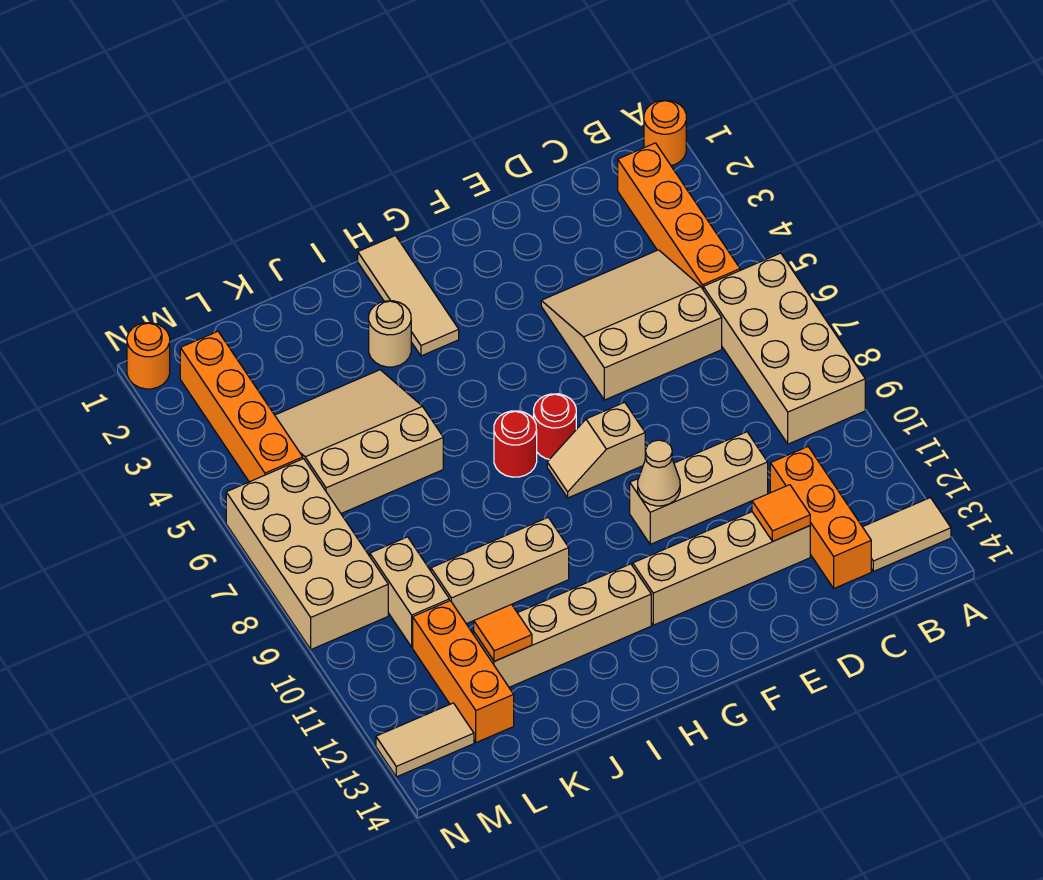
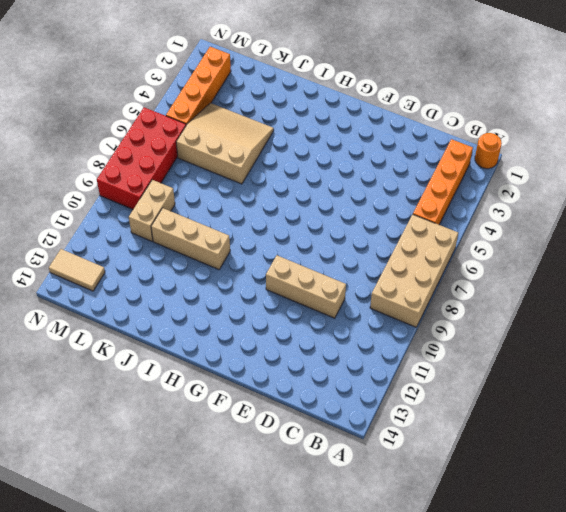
red 2x4 brick [97,107,186,209] -> tan 2x4 brick [226,459,388,649]
none -> tan 1x2 tile [863,498,951,571]
none -> tan 3x3 slope [541,250,722,400]
none -> orange 1x3 brick [770,447,871,588]

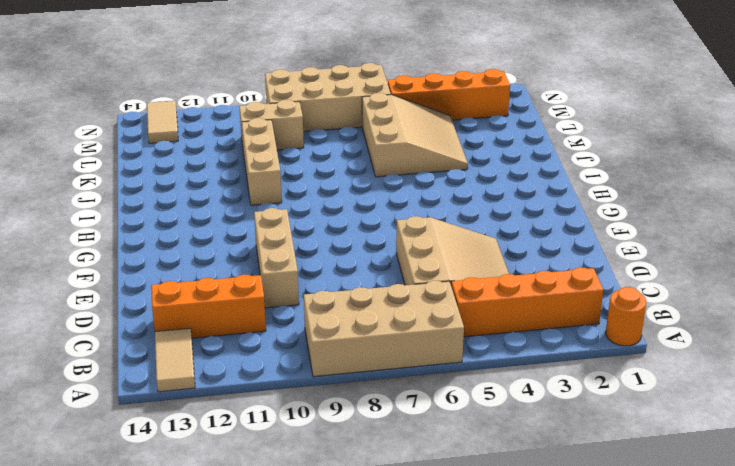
none -> tan 1x4 brick [633,512,810,625]
none -> tan 1x2 slope [547,402,645,498]
none -> red 1x1 round brick [534,394,576,459]

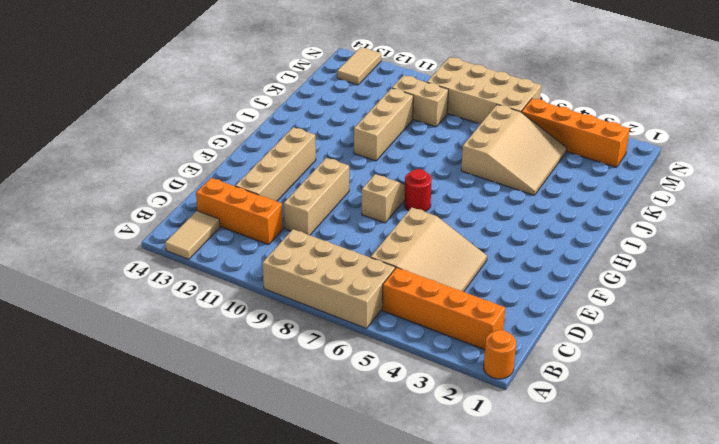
none -> tan 1x3 tile [358,236,459,356]
none -> red 1x1 round brick [494,411,537,477]
none -> tan 1x4 brick [474,564,651,687]

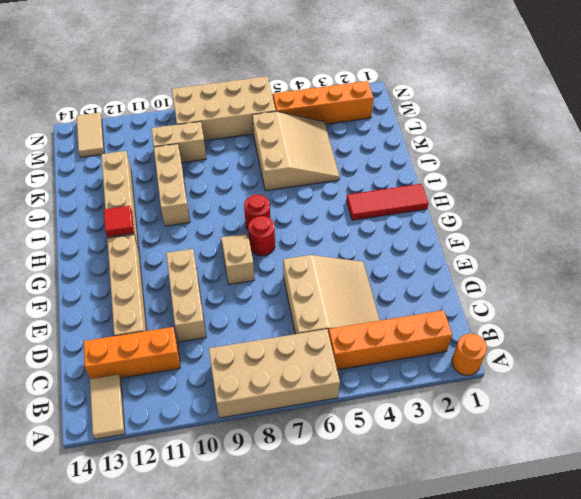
red 1x3 tile [346,184,428,220] -> tan 1x3 tile [358,236,459,356]
red 1x1 tile [104,206,134,237] -> none
none -> tan 1x1 round brick [369,301,411,367]
none -> orange 1x3 brick [413,601,514,743]
none -> orange 1x1 round brick [127,323,170,389]

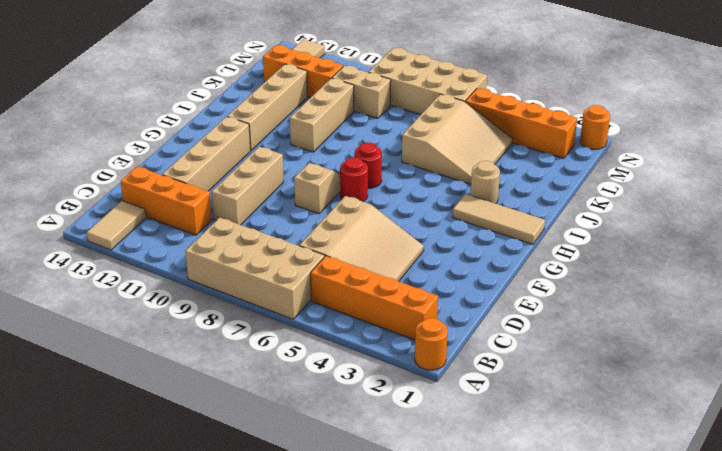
none -> orange 1x1 tile [752,485,810,541]
none -> tan 1x1 cone [638,440,680,506]
none -> orange 1x1 tile [474,604,532,661]

